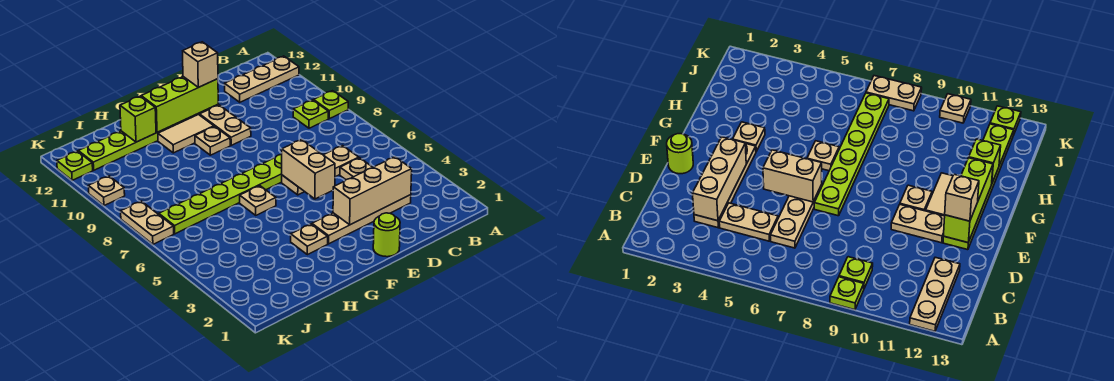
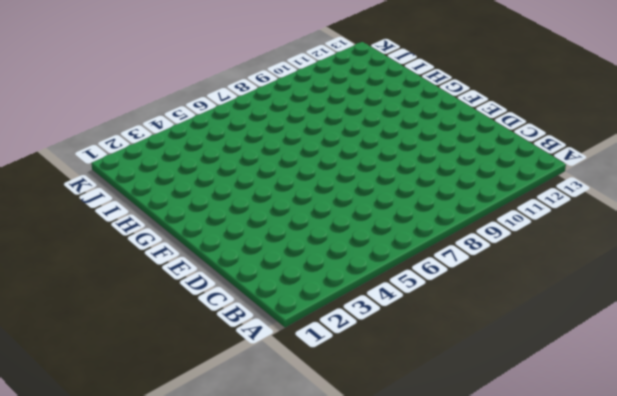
none -> lime 1x1 plate [314,91,348,119]
none -> tan 1x3 plate [225,56,299,102]
none -> lime 1x1 plate [293,100,328,128]

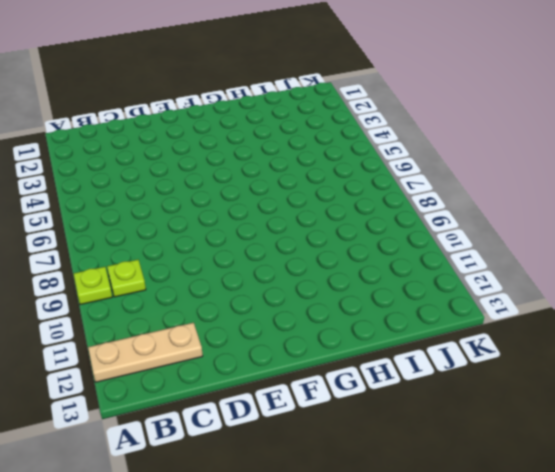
none -> tan 1x4 plate [312,195,411,244]
none -> tan 1x2 plate [340,158,373,180]
none -> tan 1x3 plate [282,146,359,195]

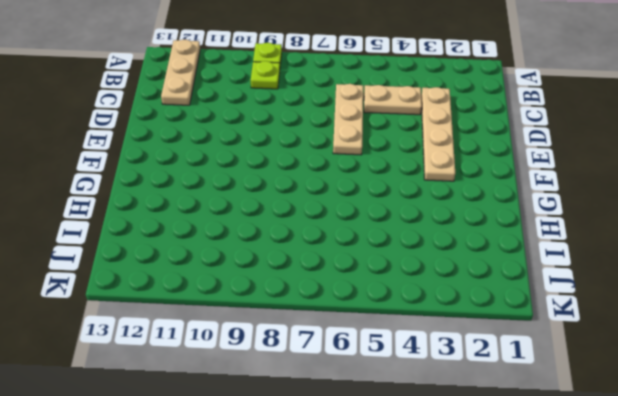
none -> lime 1x1 round brick [373,213,400,257]
none -> lime 1x6 plate [159,154,282,234]
none -> tan 1x2 plate [200,105,251,145]

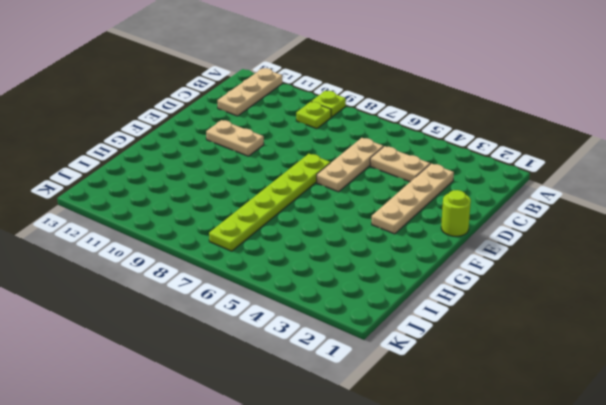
none -> lime 1x6 plate [78,105,218,170]
none -> tan 1x1 plate [195,126,230,155]
none -> tan 1x2 tile [158,115,214,153]

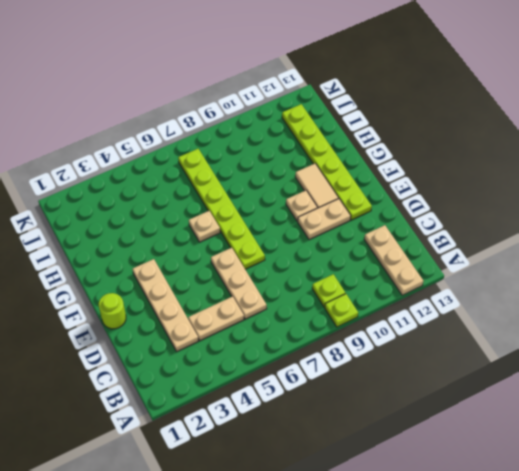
none -> tan 1x1 plate [291,224,328,255]
none -> tan 1x2 plate [121,201,174,244]
none -> tan 1x1 plate [88,176,125,206]

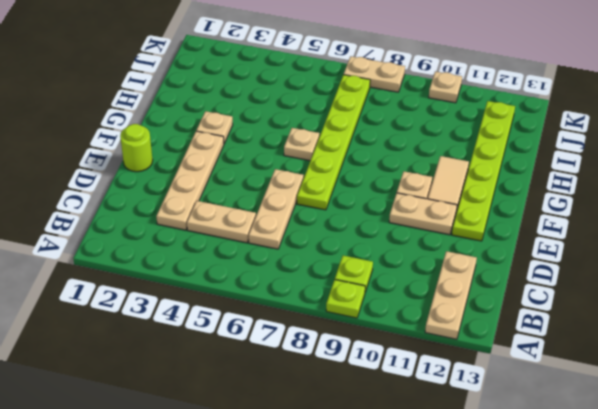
none -> lime 1x1 plate [57,151,93,180]
none -> tan 1x3 brick [333,157,412,225]
none -> tan 1x2 brick [282,140,335,199]

